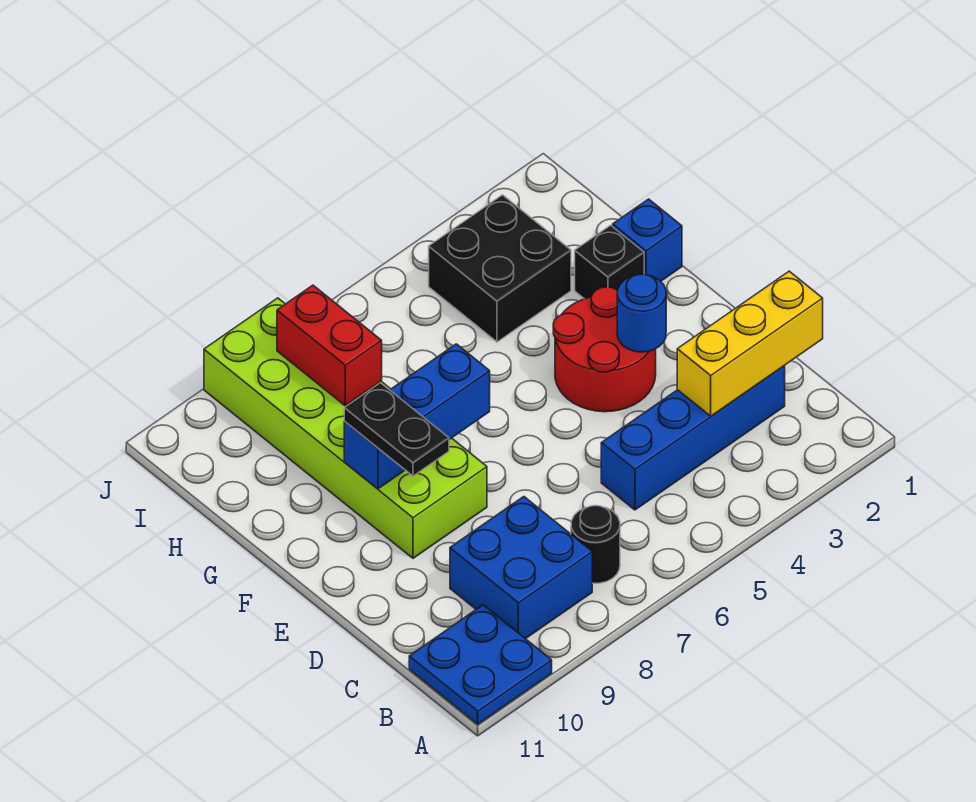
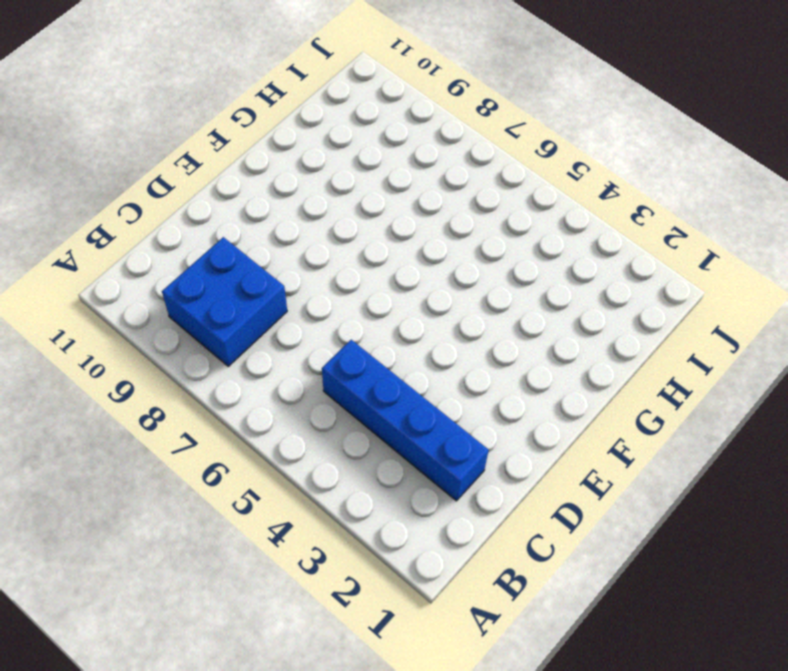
none -> blue 2x2 plate [409,605,552,724]
none -> black 1x1 round brick [571,506,620,583]
none -> red 2x2 round brick [553,287,656,412]

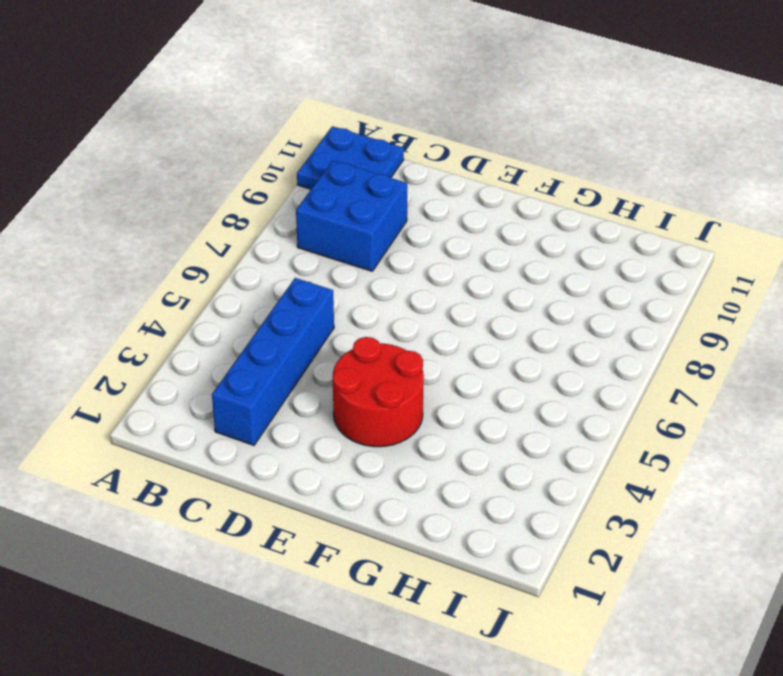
none -> black 1x1 round brick [571,506,620,583]
none -> lime 2x6 brick [204,298,487,558]
none -> blue 1x1 brick [613,199,682,281]

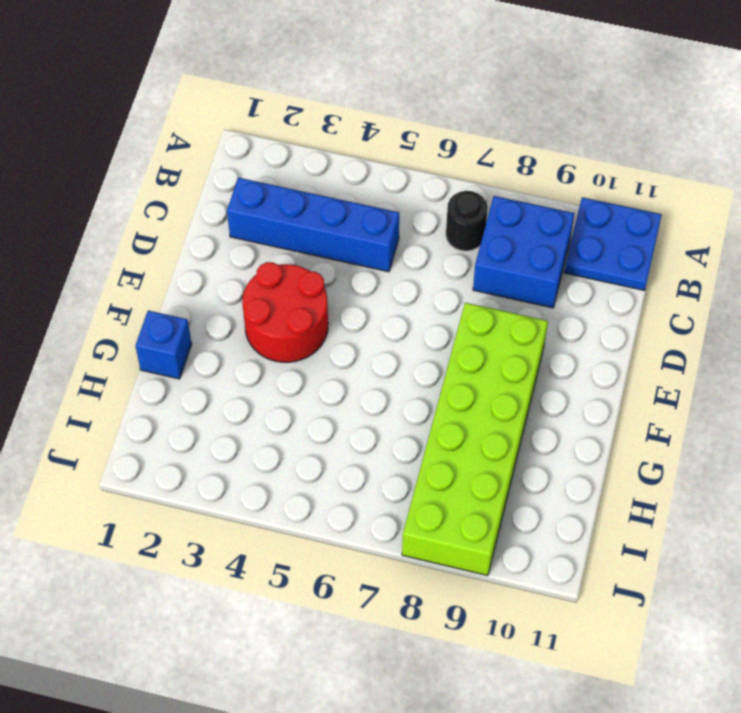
none -> black 1x1 brick [575,225,644,299]
none -> black 2x2 brick [429,195,571,342]
none -> yellow 1x3 brick [677,271,823,416]

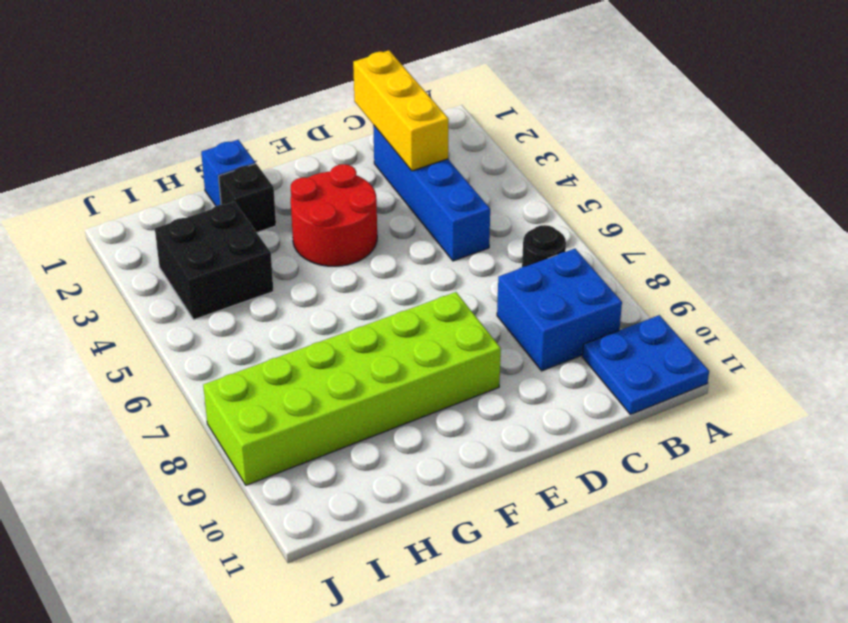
none -> blue 1x1 round brick [617,274,666,352]
none -> blue 1x3 brick [344,344,490,489]
none -> red 1x2 brick [277,285,382,406]

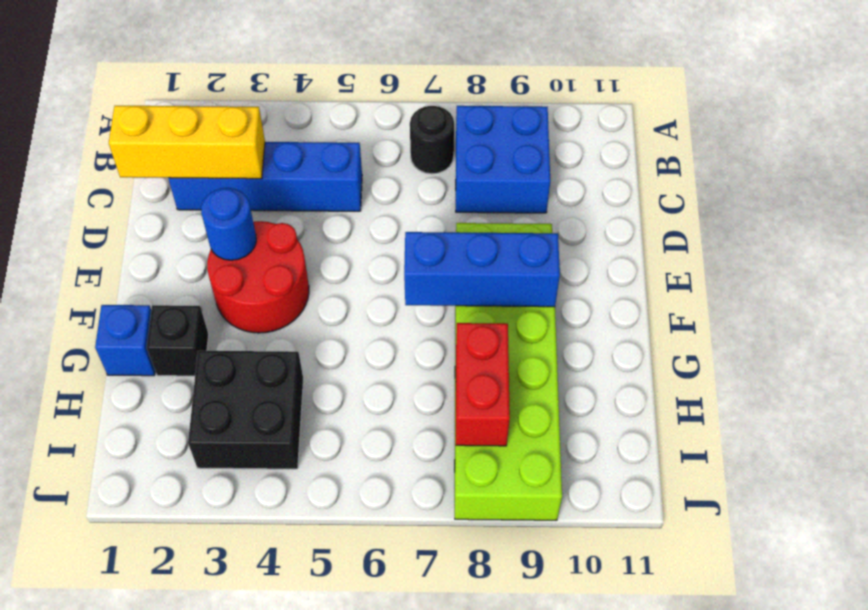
none -> blue 2x2 plate [409,605,552,724]
none -> black 1x2 plate [344,383,449,476]

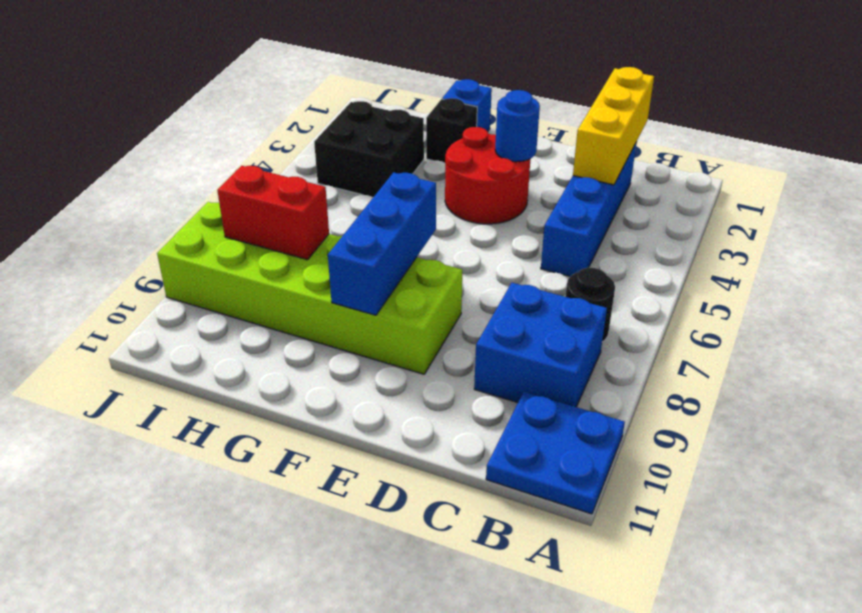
none -> black 1x2 plate [344,383,449,476]

